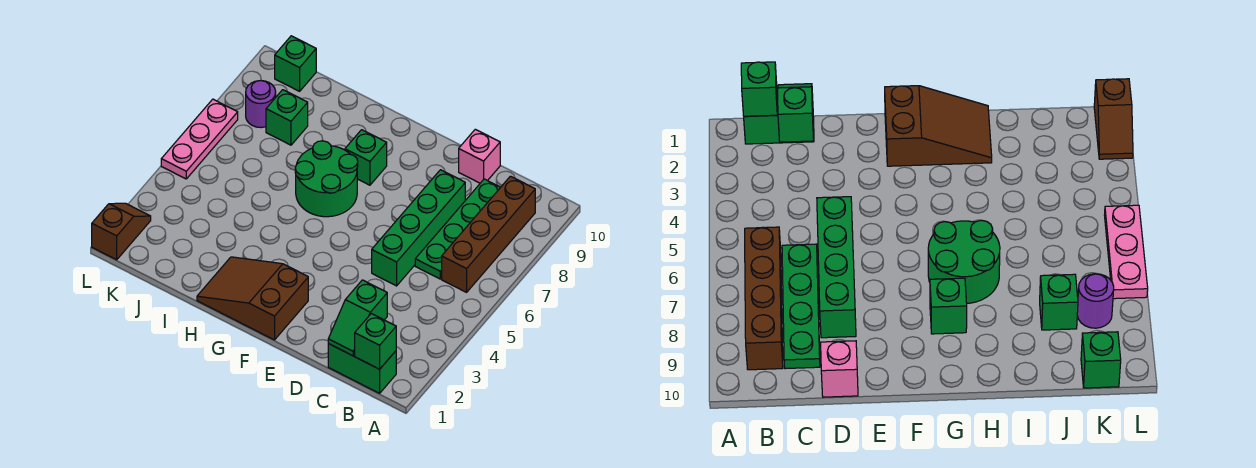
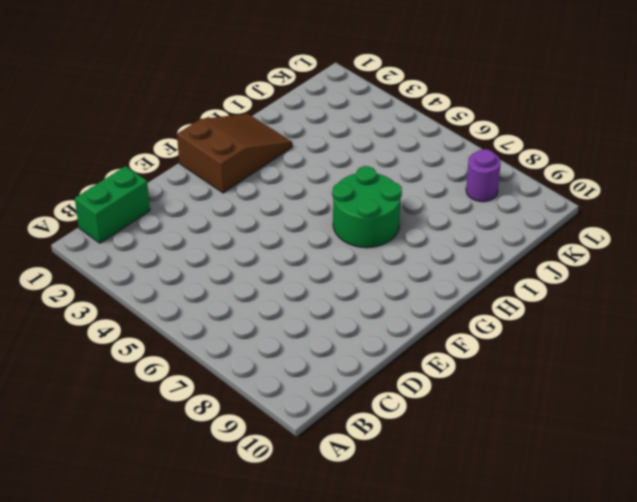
none -> brown 1x4 brick [442,176,535,292]
none -> green 1x4 plate [415,179,501,279]
none -> green 1x4 brick [372,170,465,286]

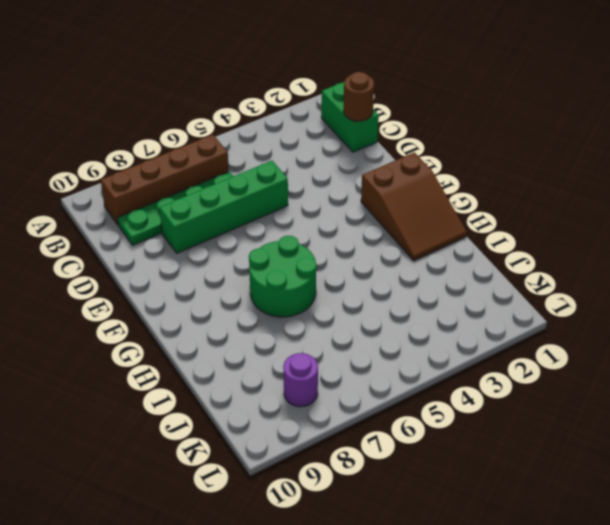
brown 1x1 round brick [344,72,374,121] -> green 1x2 slope [328,280,387,356]
none -> pink 1x1 brick [459,129,500,183]
none -> green 1x1 brick [345,130,387,185]
none -> green 1x1 brick [266,90,308,145]

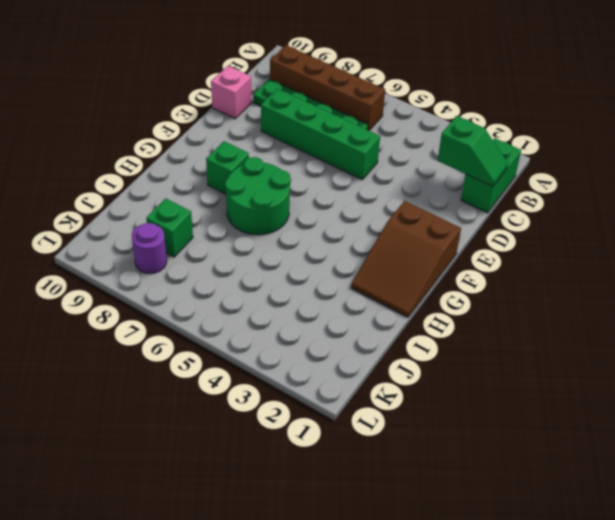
none -> green 1x1 brick [275,36,316,91]
none -> brown 1x2 slope [92,203,151,260]
none -> pink 1x3 plate [161,99,238,179]

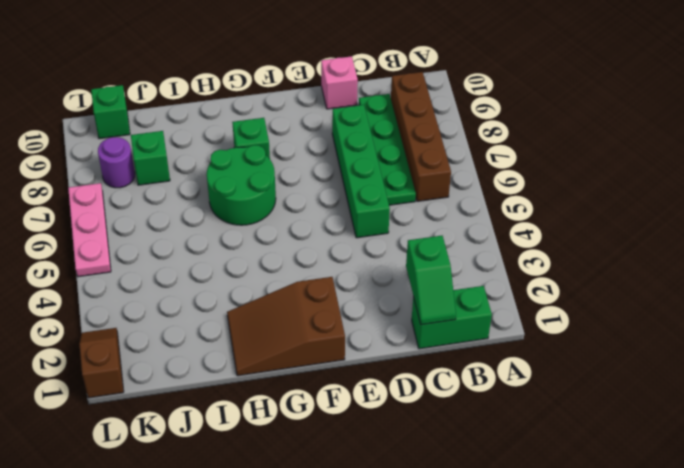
none -> green 1x1 brick [355,314,396,369]

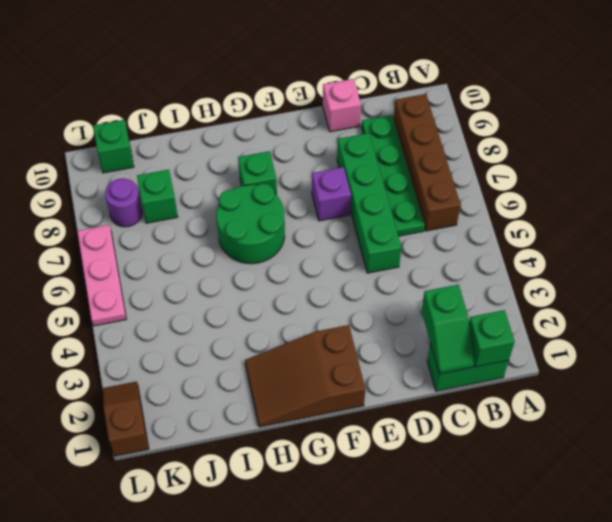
purple 1x1 brick [312,167,351,221] -> none

